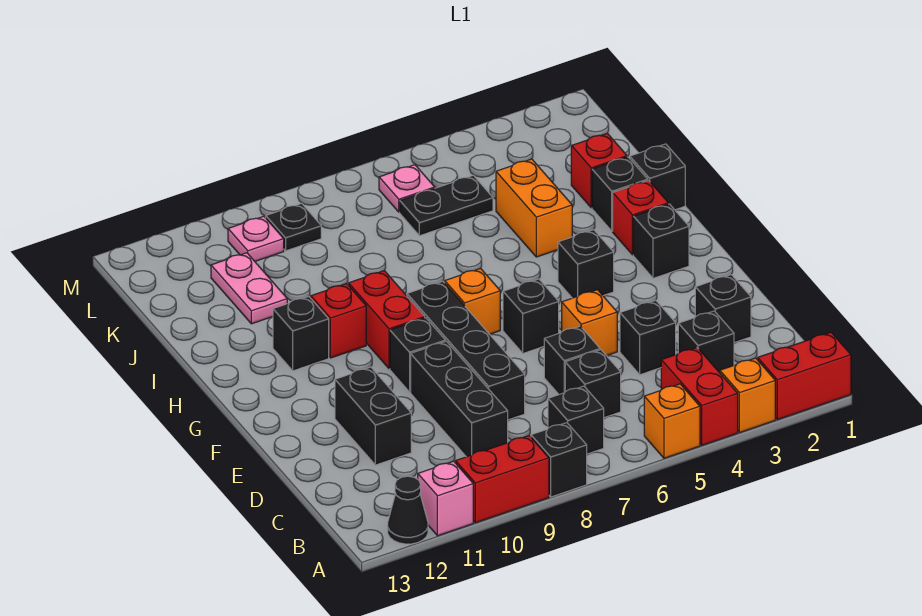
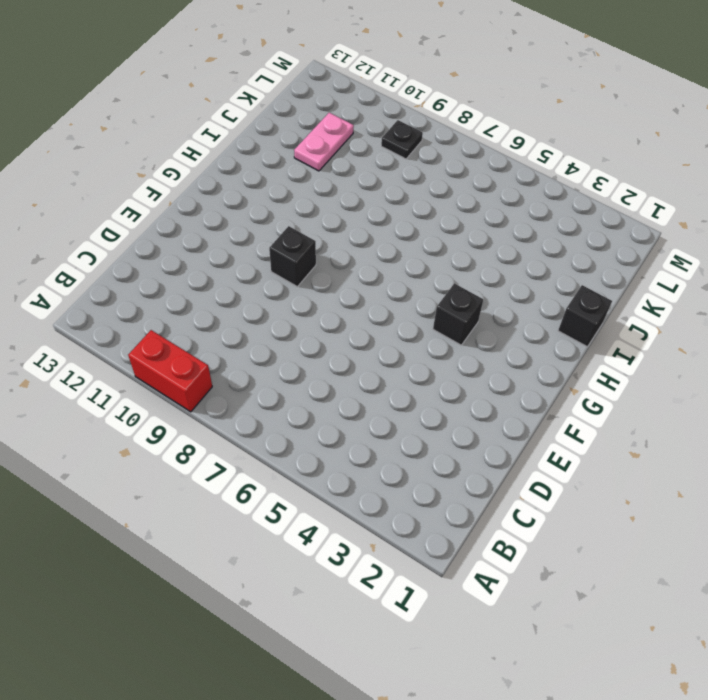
none -> red 1x2 brick [758,332,851,420]
none -> orange 1x1 brick [720,358,775,433]
none -> red 1x2 brick [661,348,738,445]
none -> orange 1x1 brick [644,384,700,458]

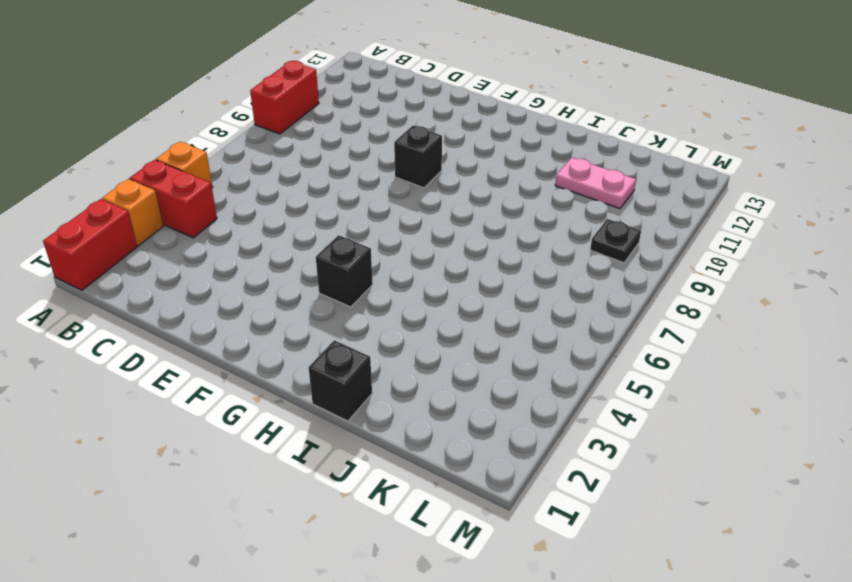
none -> black 1x1 brick [531,423,587,497]
none -> pink 1x1 brick [418,461,473,536]
none -> black 1x1 cone [388,476,428,544]
none -> black 1x1 brick [548,386,604,454]

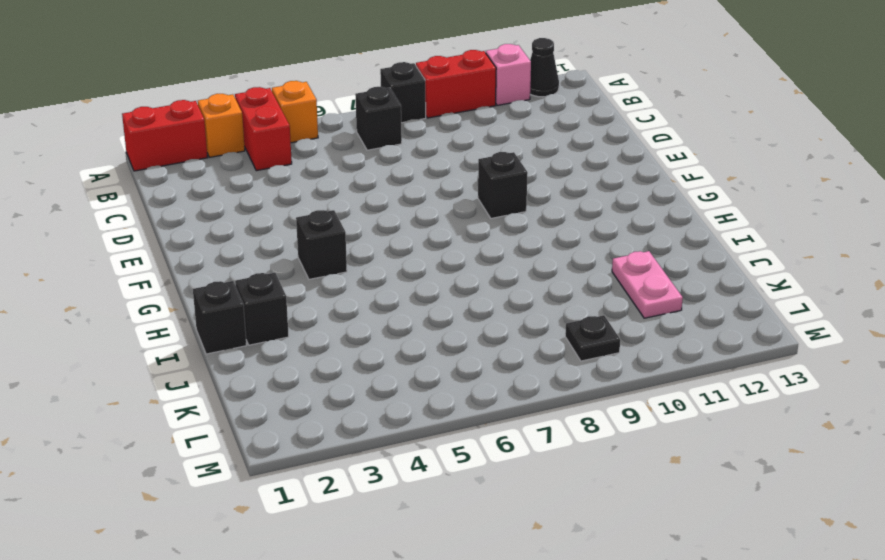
none -> black 1x1 brick [678,311,734,373]
none -> black 1x1 brick [565,350,621,418]
none -> black 1x3 brick [411,341,508,457]
none -> black 1x1 brick [695,275,751,343]

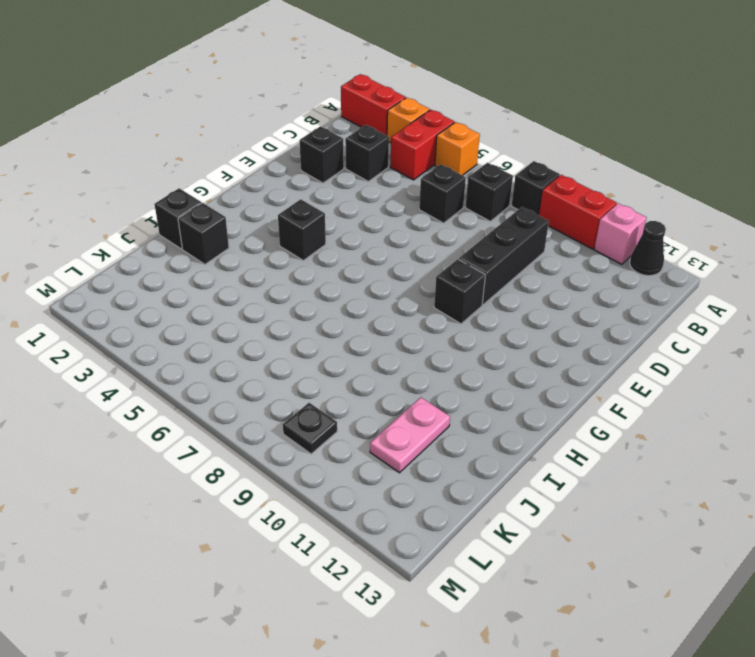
none -> black 1x1 brick [620,300,676,375]
none -> black 1x1 brick [544,326,600,394]
none -> black 1x4 brick [407,281,525,420]
none -> black 1x2 brick [335,367,411,465]

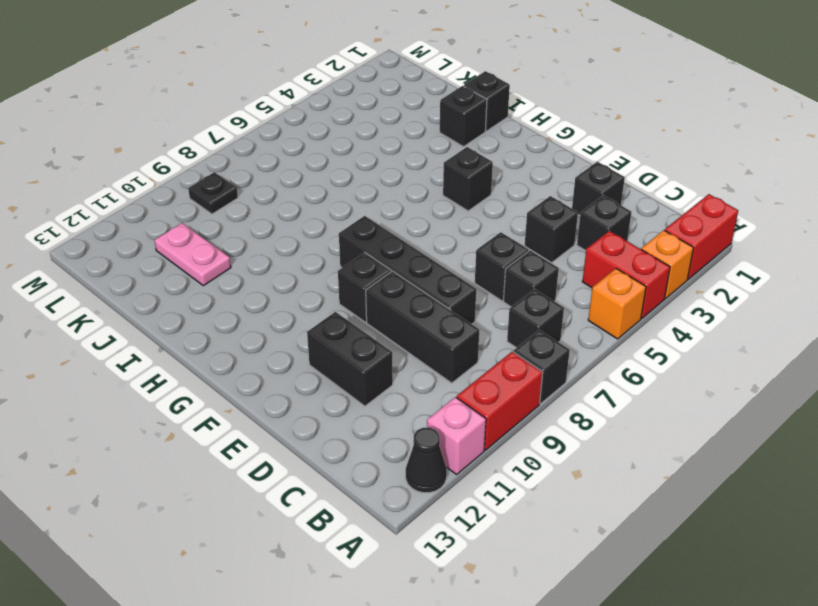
none -> orange 1x1 brick [562,290,617,356]
none -> black 1x1 brick [503,279,559,353]
none -> black 1x1 brick [633,204,689,278]
none -> orange 1x1 brick [445,268,500,334]

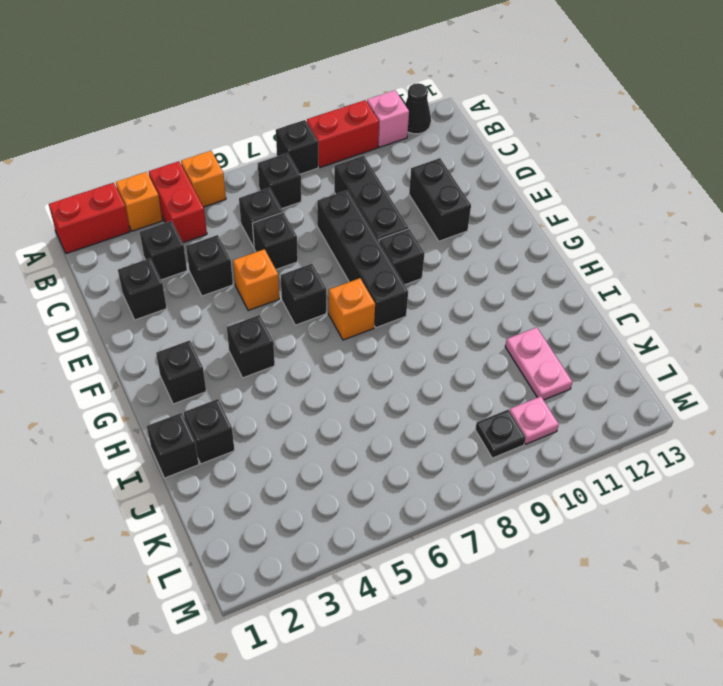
none -> red 1x2 brick [349,271,425,369]
none -> red 1x1 brick [613,180,668,255]
none -> red 1x1 brick [311,284,366,358]
none -> black 1x1 brick [273,297,329,371]

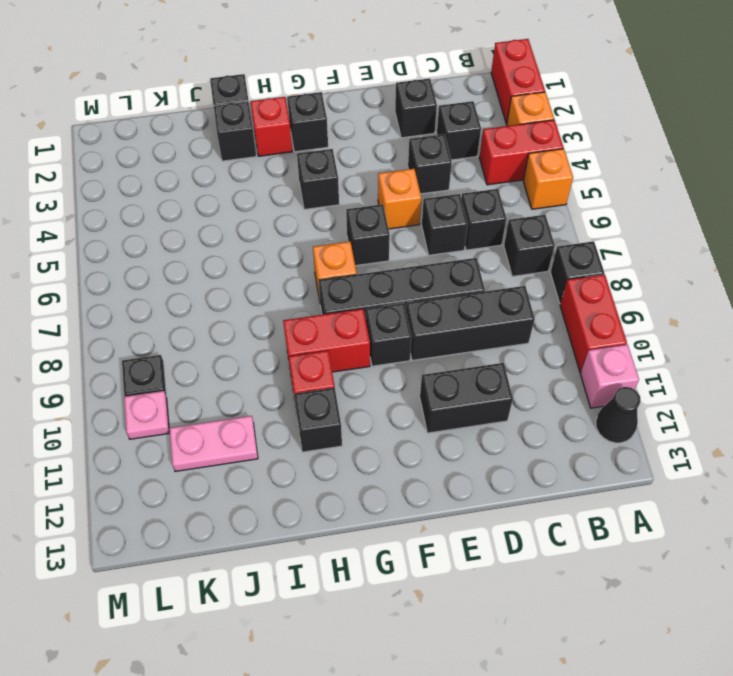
none -> orange 1x2 brick [496,159,572,257]
none -> red 1x1 brick [571,133,627,208]
none -> black 1x2 plate [400,175,493,236]
none -> pink 1x1 plate [379,165,435,212]

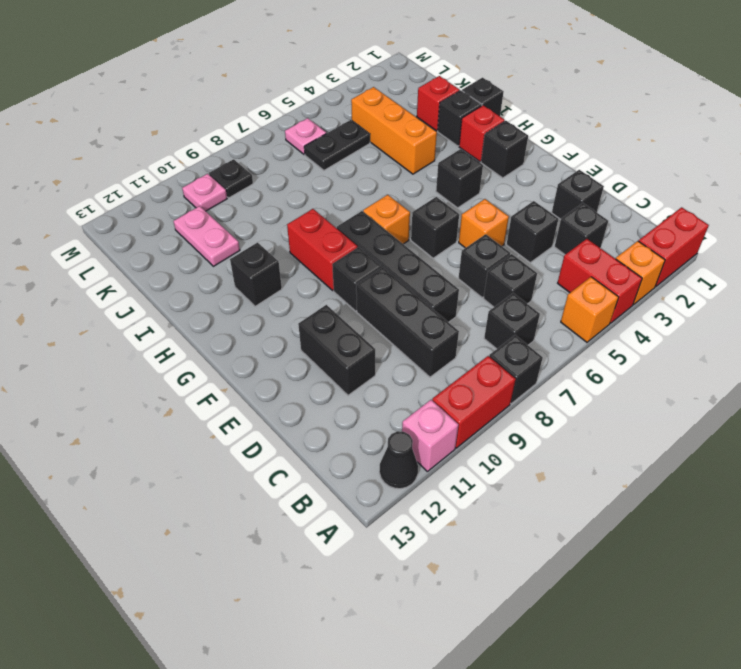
orange 1x3 brick [351,87,437,174] -> orange 1x2 brick [496,159,572,257]
none -> red 1x1 brick [311,284,366,358]

